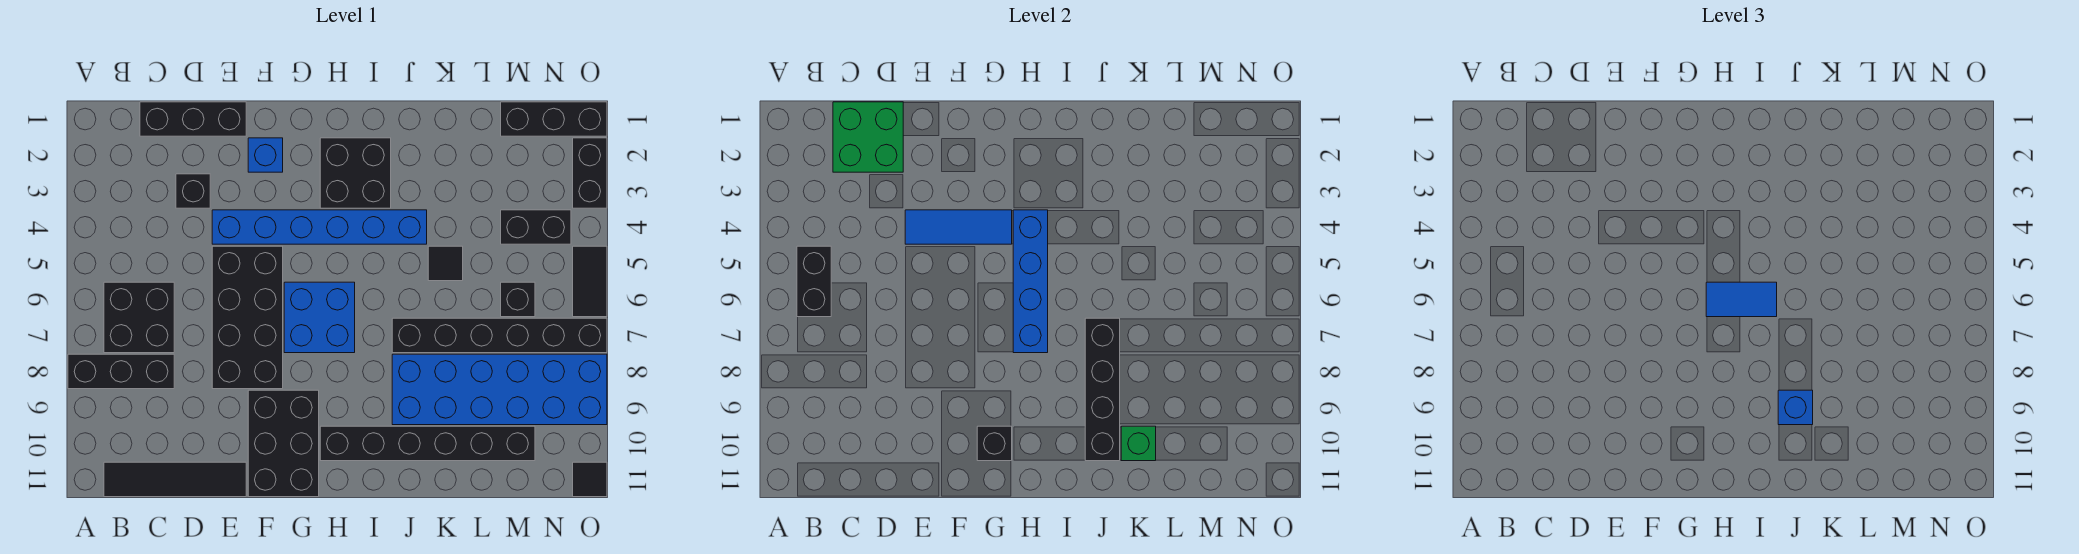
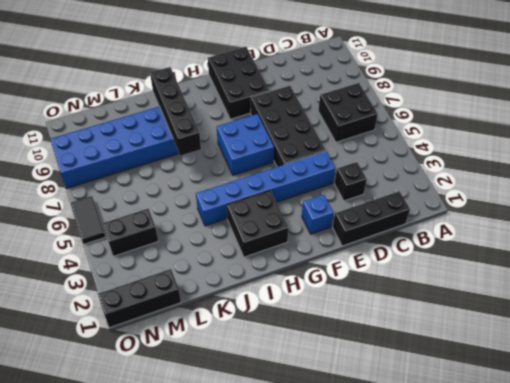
none -> black 1x3 brick [68,354,174,389]
none -> black 1x4 tile [104,462,246,497]
none -> black 1x6 brick [320,426,535,461]
none -> black 1x6 brick [392,318,607,353]

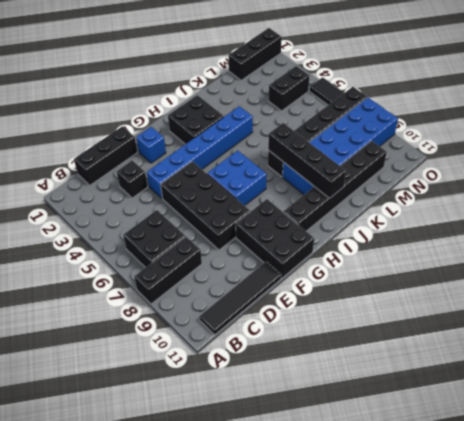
none -> black 1x1 tile [428,246,463,281]
none -> black 1x1 brick [501,282,535,317]
none -> black 1x2 brick [573,138,607,208]
none -> black 1x1 tile [573,462,607,497]

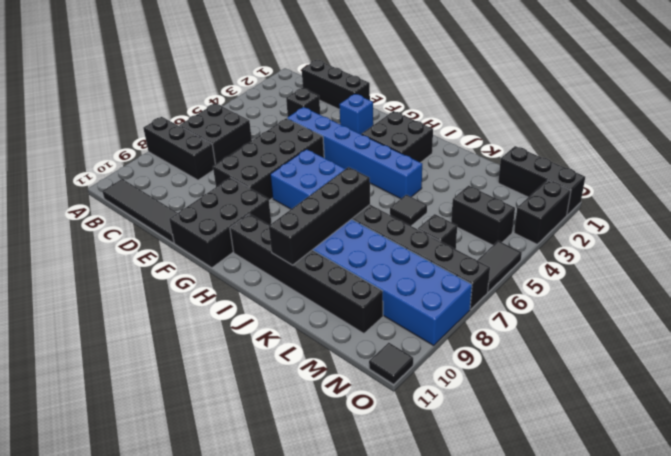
none -> black 1x2 brick [797,246,831,317]
none -> green 2x2 brick [833,102,903,172]
none -> blue 1x3 tile [905,210,1012,244]
none -> black 1x1 brick [977,426,1012,461]

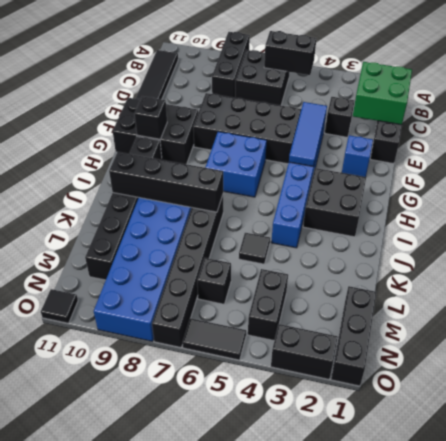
none -> blue 1x4 brick [1013,210,1048,353]
none -> green 1x1 brick [1121,426,1156,461]
none -> blue 1x2 tile [1706,282,1777,317]
none -> blue 1x1 brick [1778,390,1813,425]

